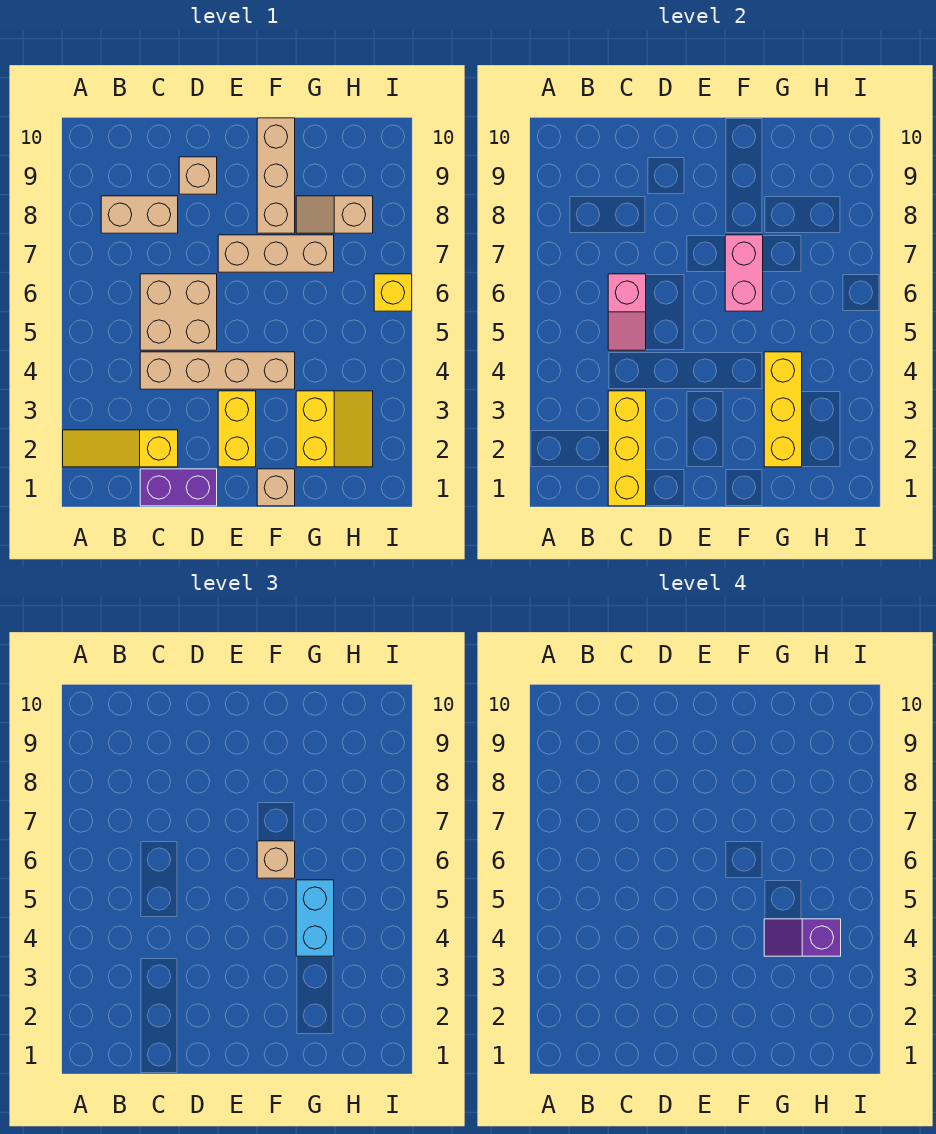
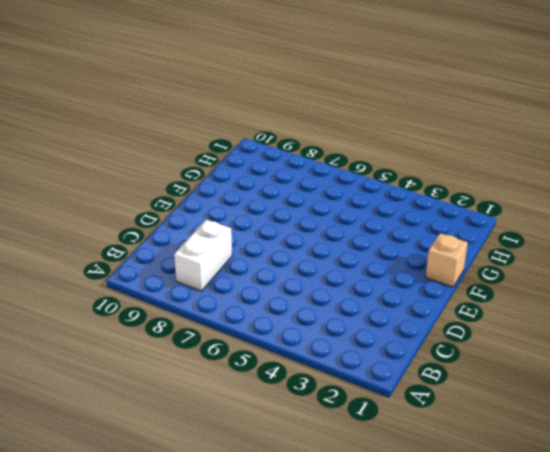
white 1x2 brick [174,219,232,291] -> tan 1x2 brick [101,196,178,233]
none -> yellow 1x3 slope [63,430,178,467]
none -> purple 1x2 brick [140,469,217,506]
none -> tan 1x4 brick [140,352,295,389]

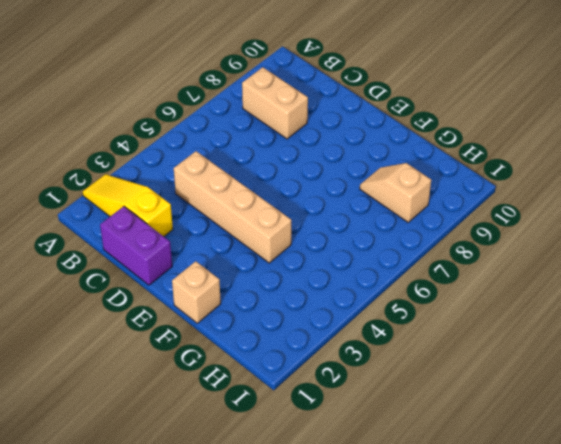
none -> tan 2x2 brick [140,274,217,350]
none -> tan 1x1 brick [179,157,217,194]
none -> yellow 1x2 brick [218,391,256,467]

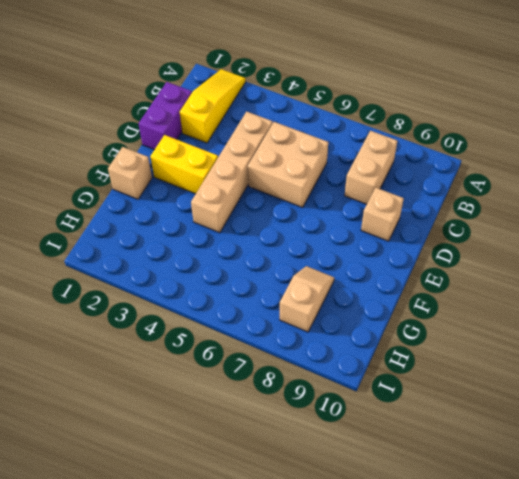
none -> tan 1x3 brick [218,235,334,272]
none -> tan 1x3 brick [257,118,295,233]
none -> yellow 2x2 slope [296,391,373,467]

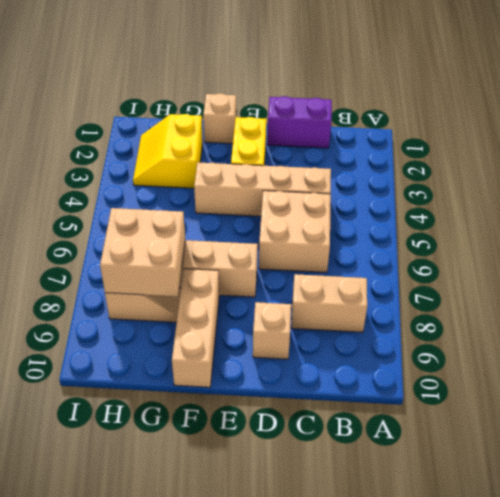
tan 2x2 brick [100,208,185,296] -> none
none -> yellow 1x3 slope [63,430,178,467]
none -> yellow 1x1 brick [374,274,412,311]
none -> yellow 1x3 brick [608,391,646,506]

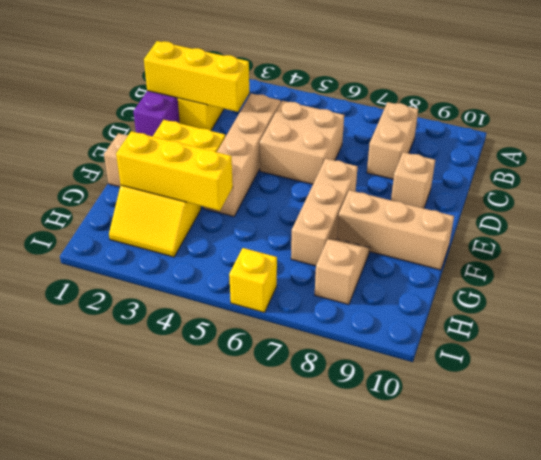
none -> pink 1x2 slope [608,274,646,350]
none -> pink 1x2 brick [725,235,763,311]
none -> tan 1x1 brick [257,841,295,878]

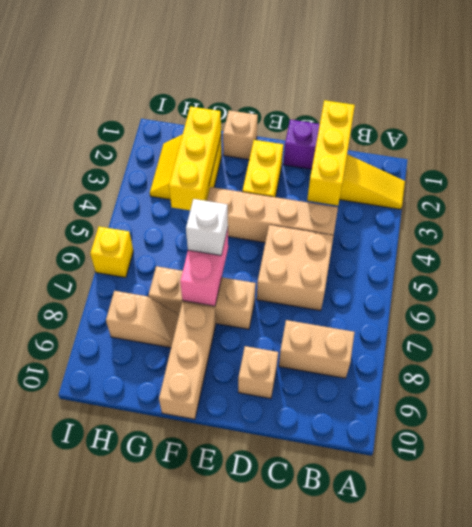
white 1x1 brick [186,199,228,255] -> tan 1x1 brick [257,841,295,878]
none -> pink 1x2 slope [608,274,646,350]
none -> cyan 1x2 brick [296,880,334,956]
none -> purple 1x2 slope [764,919,841,956]

